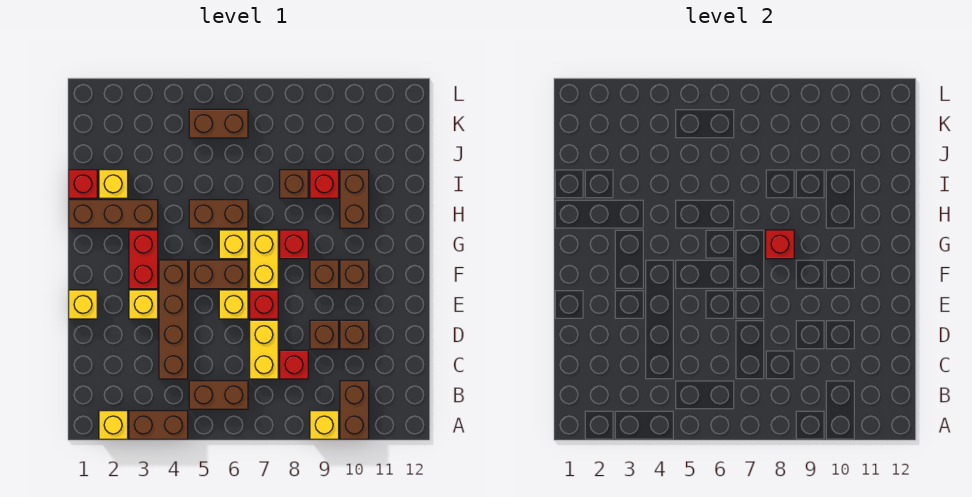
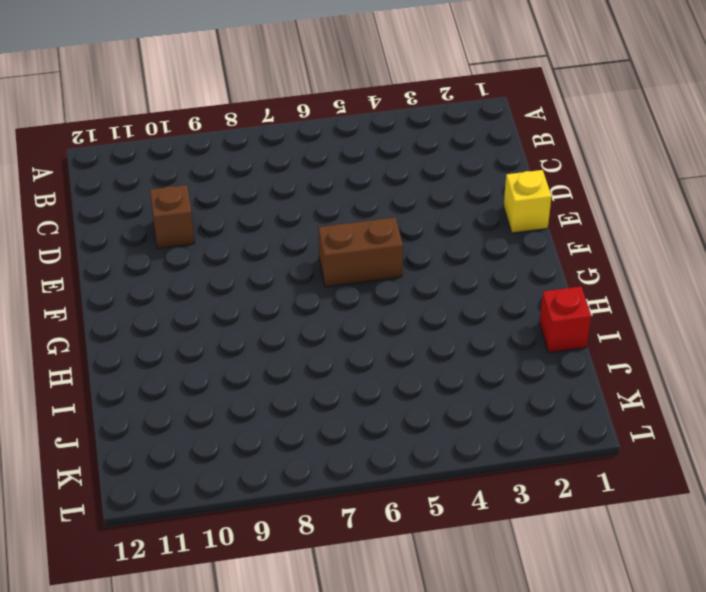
none -> yellow 1x1 brick [99,411,128,439]
none -> brown 1x2 brick [129,411,188,439]
none -> yellow 1x1 brick [310,411,339,439]
none -> brown 1x2 brick [340,381,369,439]

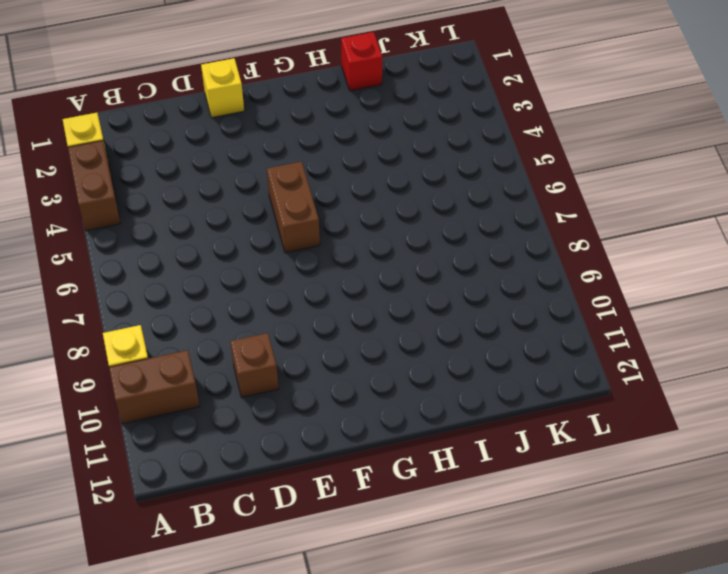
none -> brown 1x2 brick [189,381,248,409]
none -> brown 1x4 brick [159,260,188,379]
none -> yellow 1x2 brick [250,320,278,379]
none -> red 1x1 brick [280,350,308,379]

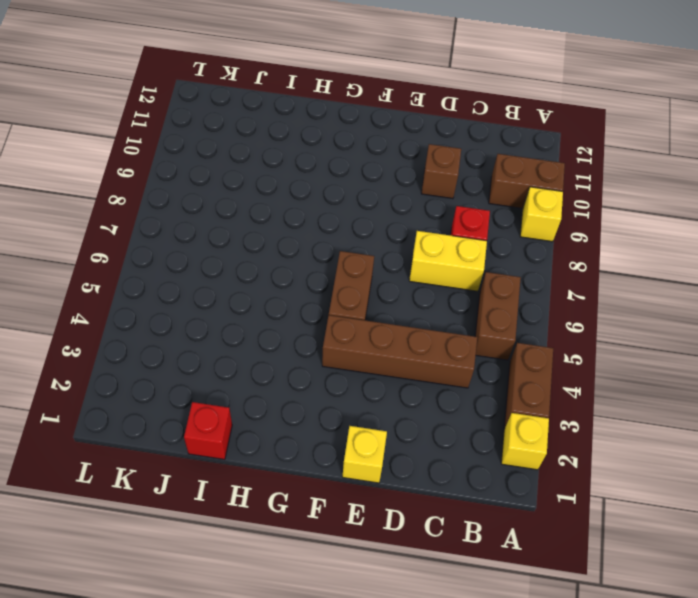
none -> brown 1x1 brick [310,320,339,349]
none -> yellow 1x1 brick [129,290,158,319]
none -> yellow 1x1 brick [219,290,248,319]
none -> red 1x1 brick [250,290,278,319]

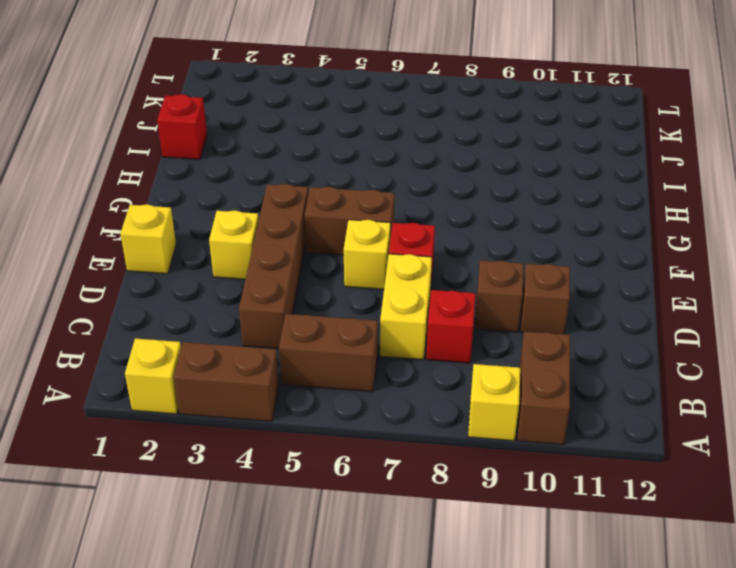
none -> red 1x2 brick [129,230,158,289]
none -> yellow 1x2 brick [250,230,278,289]
none -> brown 1x1 brick [310,260,339,289]
none -> brown 1x1 brick [340,260,369,289]

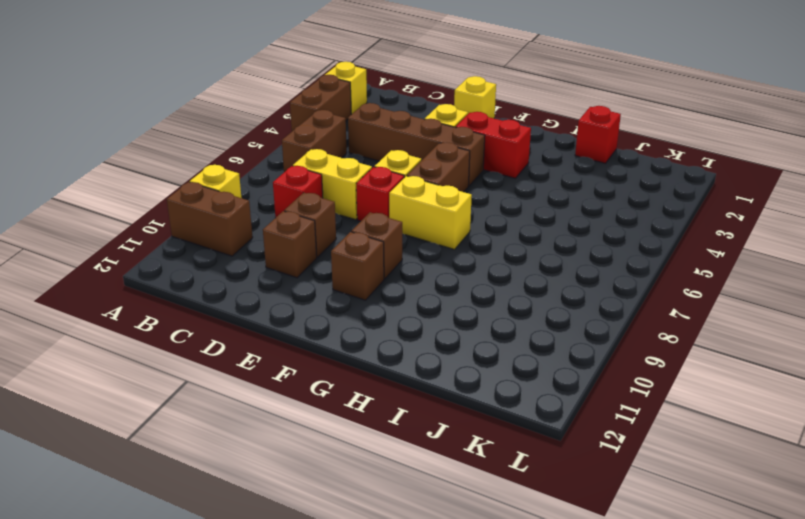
none -> yellow 1x1 brick [219,230,248,259]
none -> red 1x1 brick [280,230,308,259]
none -> brown 1x3 brick [69,200,158,228]
none -> brown 1x2 brick [189,200,248,228]

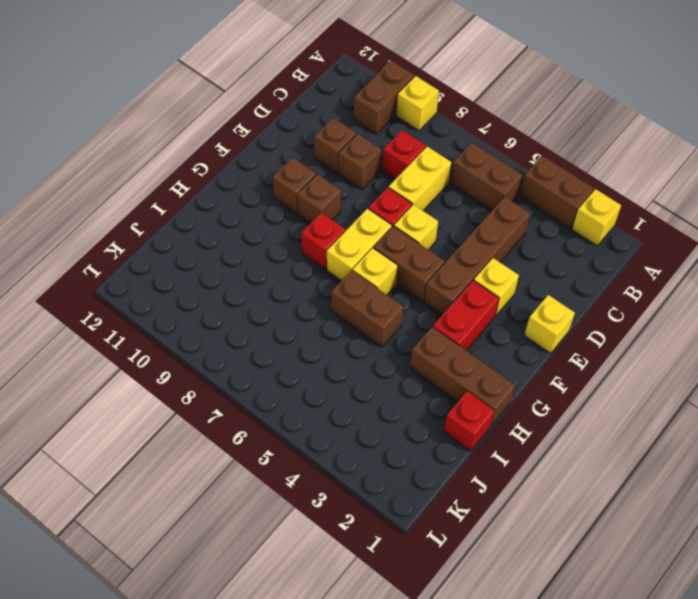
none -> brown 1x2 brick [340,170,369,228]
none -> yellow 1x1 brick [99,170,128,198]
none -> brown 1x1 brick [280,170,308,198]
none -> red 1x1 brick [310,170,339,198]

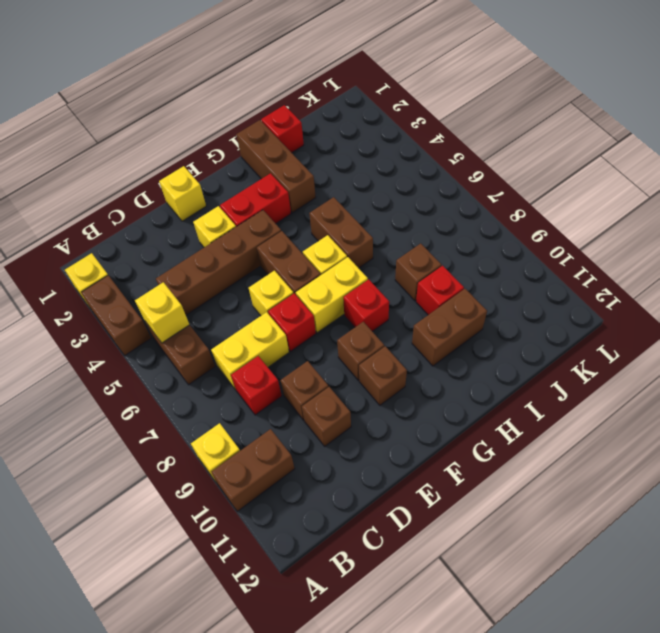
yellow 1x1 brick [135,282,189,343] -> yellow 1x1 brick moved to [99,170,128,198]
none -> brown 1x2 brick [189,109,248,138]
none -> red 1x1 brick [766,230,794,259]

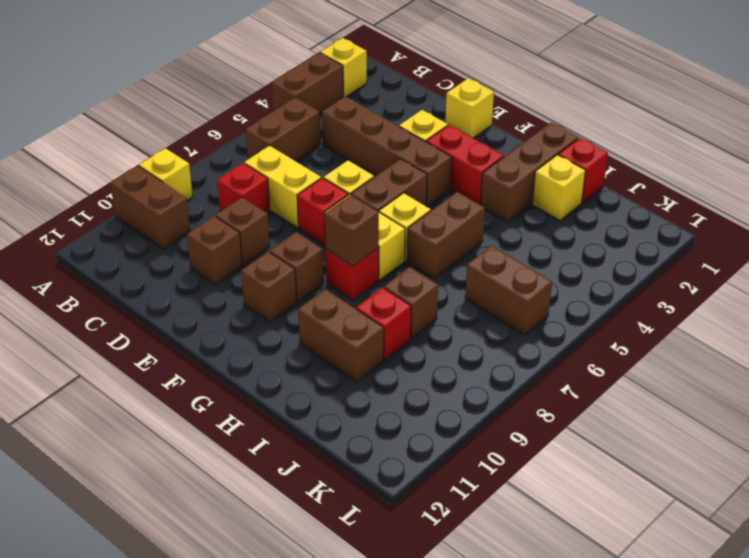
brown 1x1 brick [325,195,379,266] -> red 1x1 brick [766,230,794,259]
brown 1x2 brick [465,246,552,335] -> brown 1x2 brick turned to [189,109,248,138]

